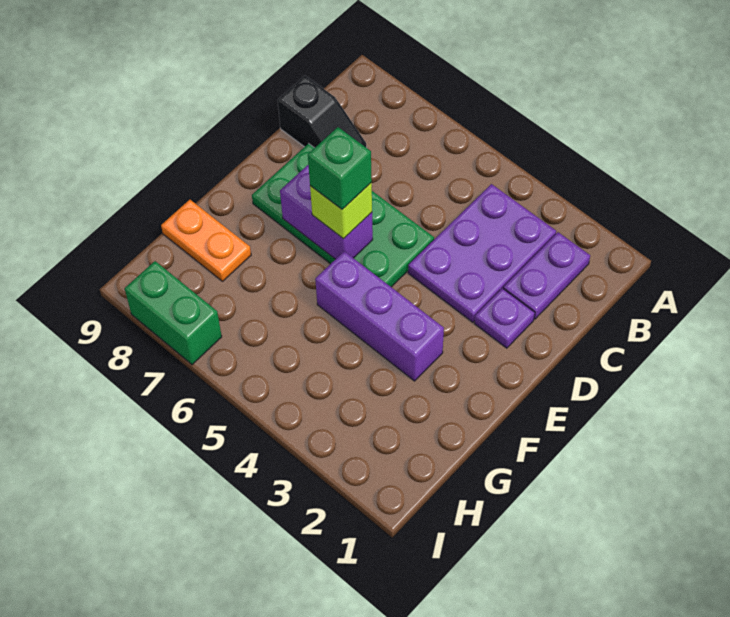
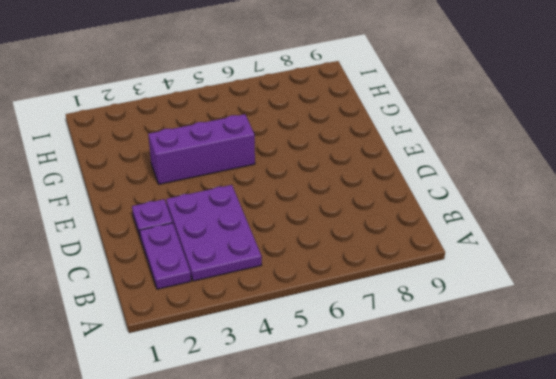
none -> black 1x2 slope [278,76,367,148]
none -> green 2x4 plate [252,144,434,287]

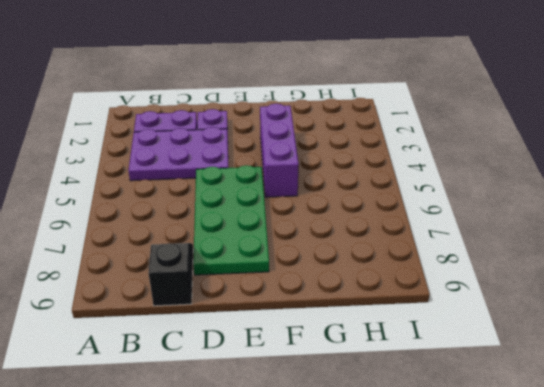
none -> orange 1x2 plate [161,200,251,281]
none -> green 1x2 brick [125,261,222,365]

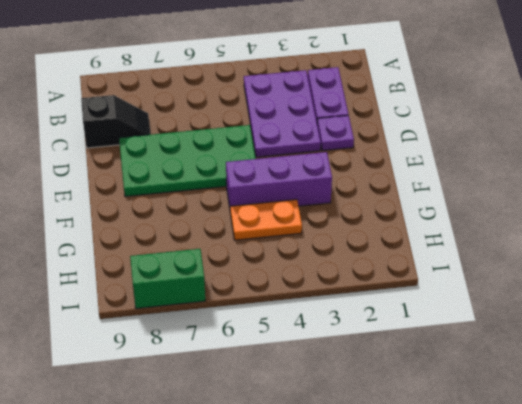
orange 1x2 plate [230,199,302,240] -> orange 1x2 plate moved to [161,200,251,281]
none -> purple 1x2 brick [280,165,373,259]
none -> lime 1x1 brick [310,183,372,239]

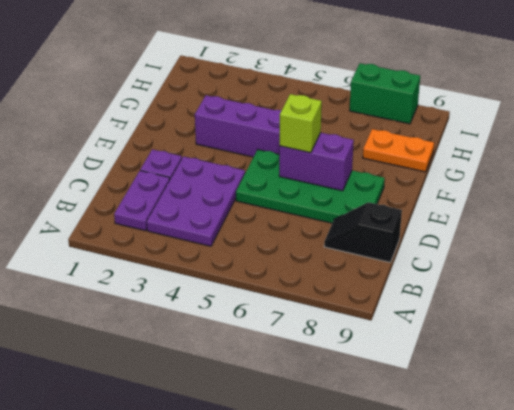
none -> green 1x1 brick [308,127,372,209]

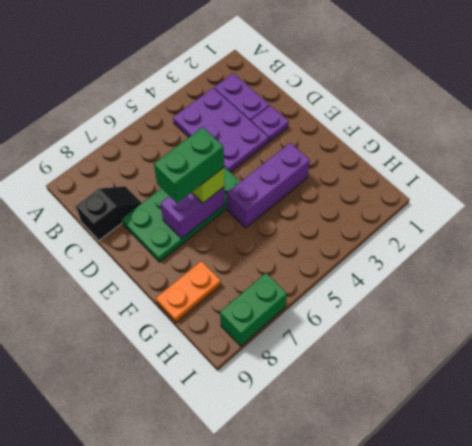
green 1x2 brick [154,127,224,203] -> green 1x1 brick [308,127,372,209]

